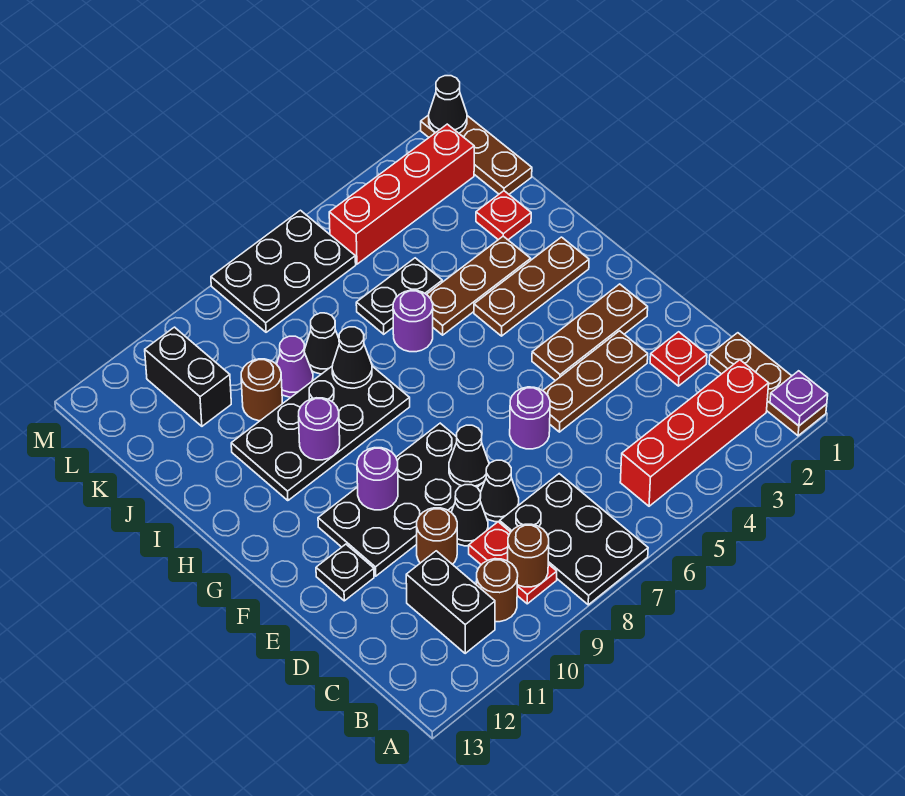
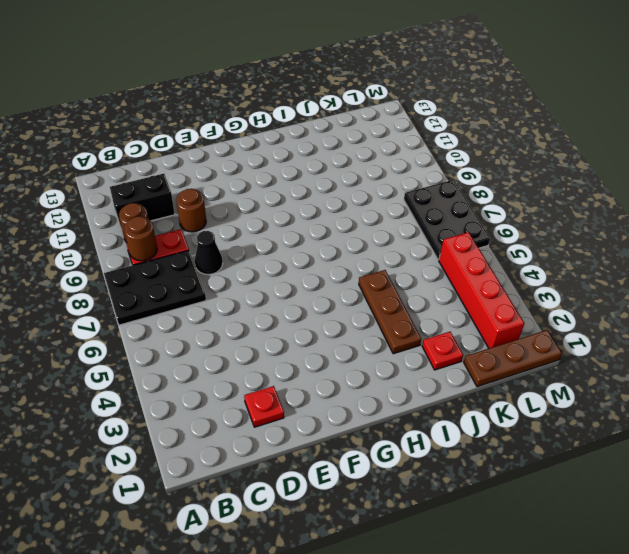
none -> brown 1x3 plate [709,333,827,436]
none -> red 1x4 brick [620,360,769,506]
none -> black 1x1 cone [451,485,488,546]
none -> brown 1x3 plate [543,331,648,432]

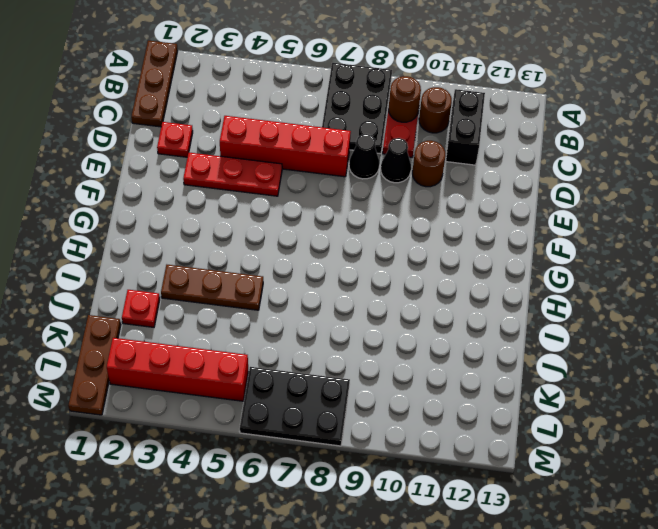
red 1x4 brick [220,116,351,177] -> red 1x4 brick moved to [620,360,769,506]
red 1x3 plate [183,153,282,196] -> brown 1x3 plate [543,331,648,432]
none -> purple 1x1 round brick [510,387,550,449]
none -> black 2x4 plate [318,423,485,576]
none -> black 1x1 plate [316,544,374,601]
none -> brown 1x3 plate [532,284,648,381]

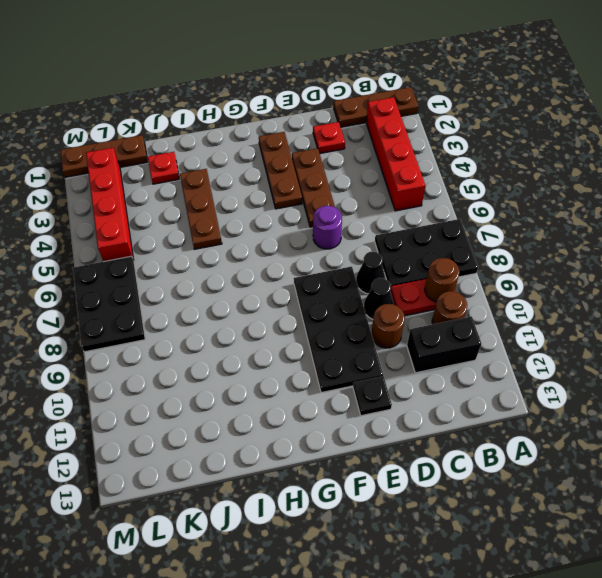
none -> brown 1x3 plate [474,237,589,336]
none -> black 2x4 plate [231,366,410,501]
none -> purple 1x1 round brick [393,290,433,352]
none -> black 1x2 plate [356,258,442,334]

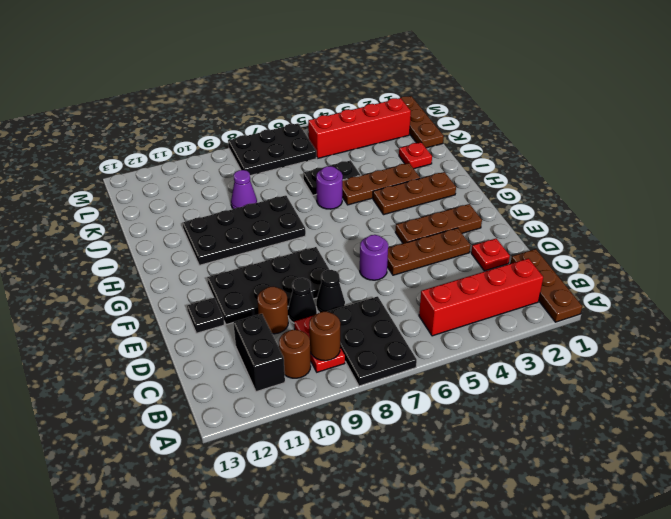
none -> black 1x1 cone [304,313,339,374]
none -> brown 1x1 round brick [241,359,282,421]
none -> black 1x2 brick [145,327,231,426]
none -> purple 1x1 plate [770,371,828,426]

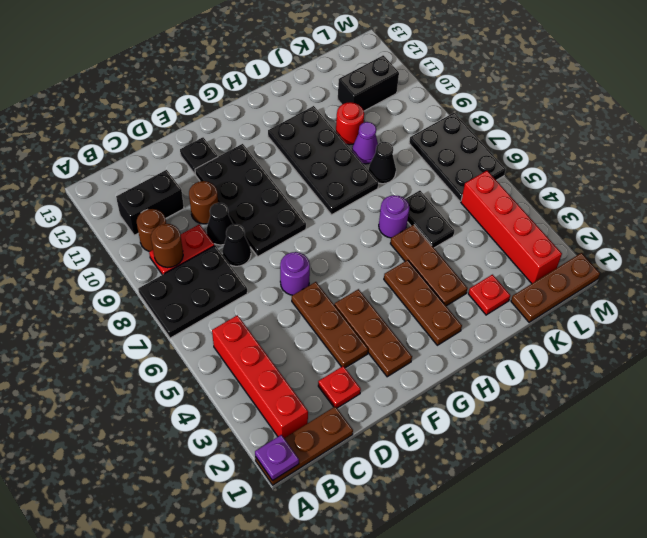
red 1x1 round brick [336,102,364,145] -> brown 1x1 round brick [241,359,282,421]
none -> black 1x1 cone [449,425,489,486]
none -> purple 1x1 round brick [357,448,398,510]
none -> purple 1x1 round brick [299,398,340,460]
none -> black 1x1 cone [332,327,372,388]

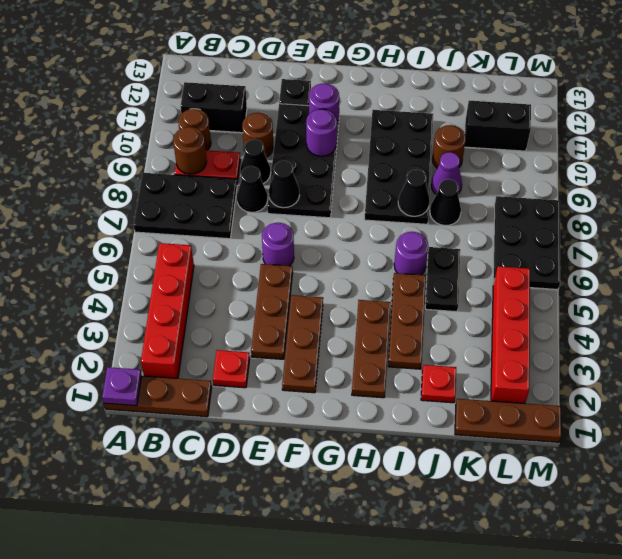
purple 1x1 round brick [309,83,339,123] -> purple 1x1 round brick moved to [299,398,340,460]
none -> black 1x1 cone [429,76,467,133]

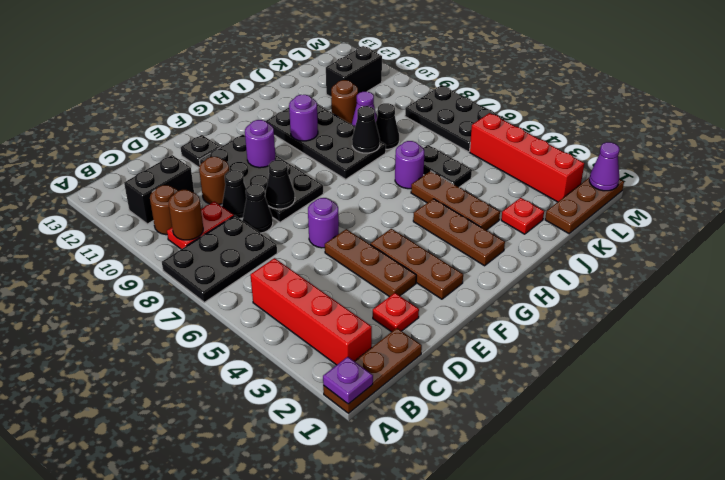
purple 1x1 cone [589,142,620,191] -> black 1x1 cone [429,76,467,133]

